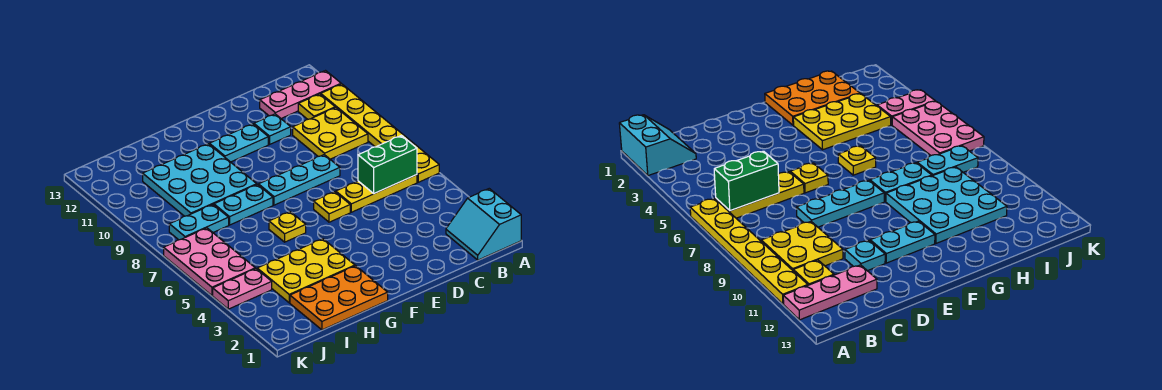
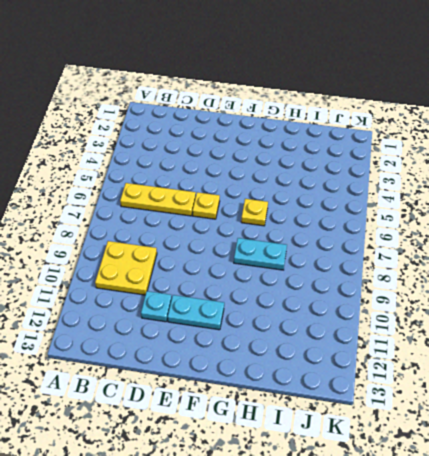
none -> cyan 2x2 slope [446,189,521,260]
none -> yellow 1x6 plate [321,84,439,182]
none -> pink 1x3 plate [260,71,341,118]

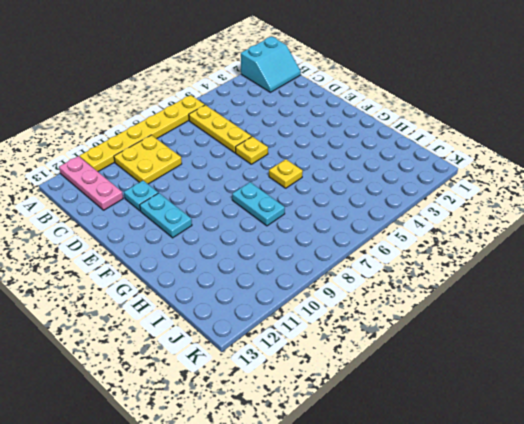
none -> yellow 1x1 plate [298,94,335,119]
none -> cyan 1x3 plate [259,155,340,205]
none -> orange 2x3 plate [290,266,388,330]

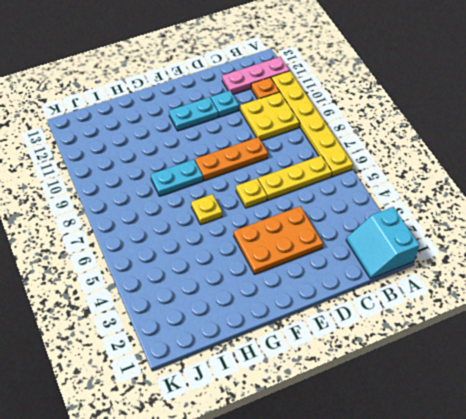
orange 1x1 plate [251,77,280,99] -> yellow 1x1 plate [298,94,335,119]
orange 2x3 plate [234,206,323,275] -> orange 2x3 plate moved to [290,266,388,330]
orange 1x3 plate [195,137,268,181] -> cyan 1x3 plate [259,155,340,205]
none -> yellow 2x3 plate [257,239,355,303]
none -> cyan 3x3 plate [143,144,257,216]
none -> cyan 1x2 plate [169,205,229,240]

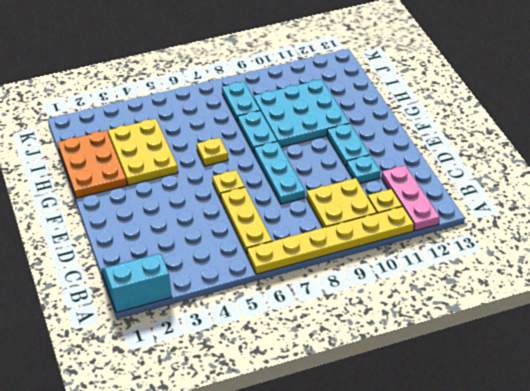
none -> pink 1x2 plate [213,269,272,309]
none -> pink 2x3 plate [164,228,255,296]
none -> green 1x2 brick [358,136,417,193]

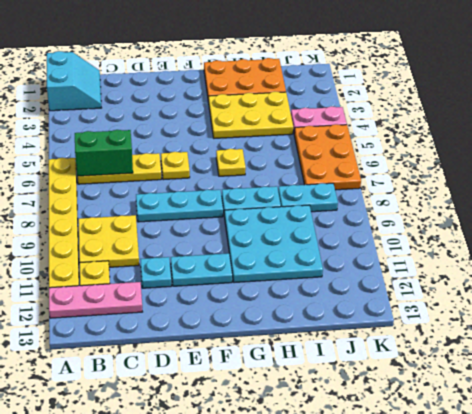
orange 2x3 plate [294,124,361,190] -> pink 2x3 plate [164,228,255,296]

